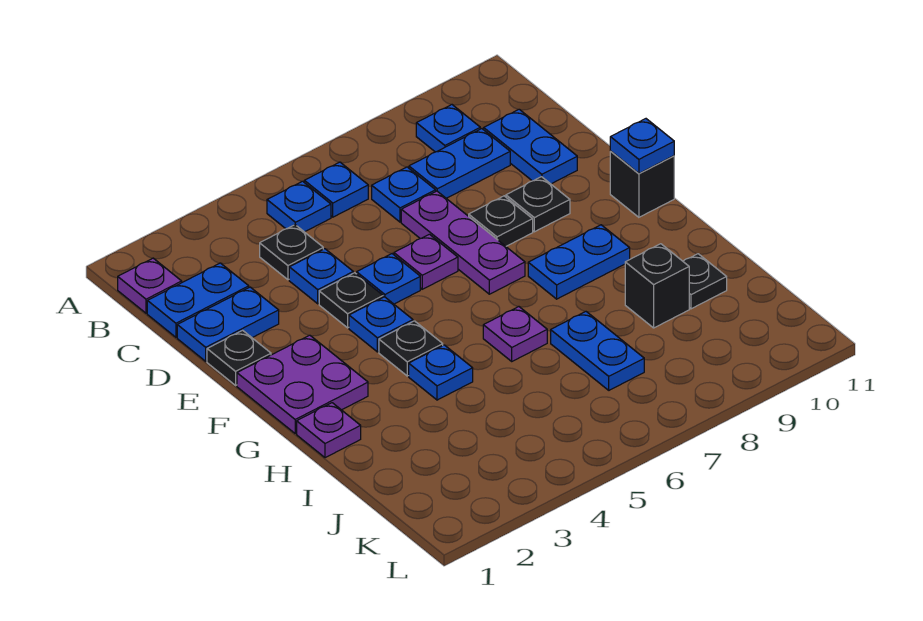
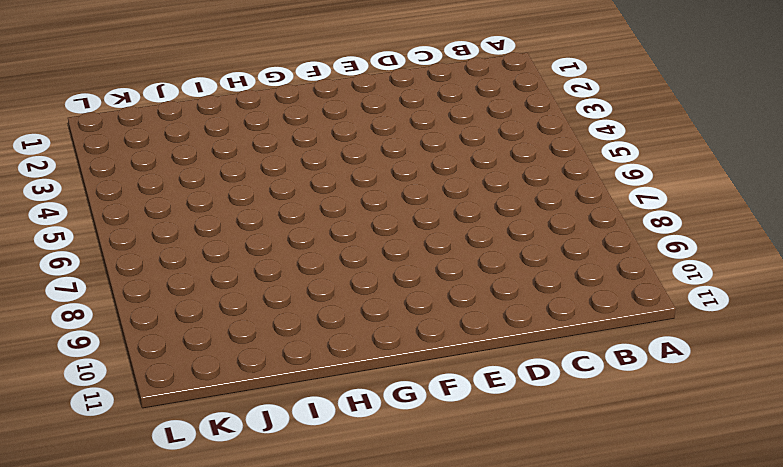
none -> purple 1x1 plate [118,258,182,313]
none -> blue 1x1 plate [267,181,331,232]
none -> blue 1x1 plate [304,162,368,217]
none -> blue 1x1 plate [416,105,480,152]

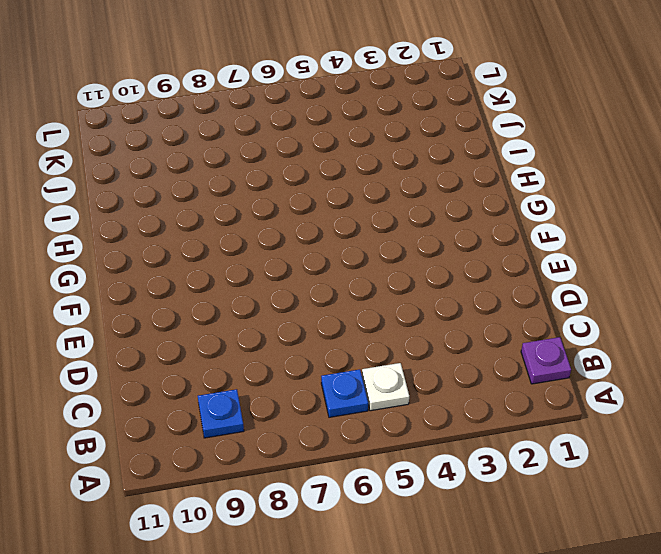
white 1x1 plate [362,363,409,411] -> blue 1x1 plate [267,181,331,232]
none -> blue 1x2 plate [147,263,249,337]
none -> black 1x1 plate [260,225,323,280]
none -> blue 1x1 plate [372,167,436,222]
none -> blue 1x2 plate [409,129,510,198]

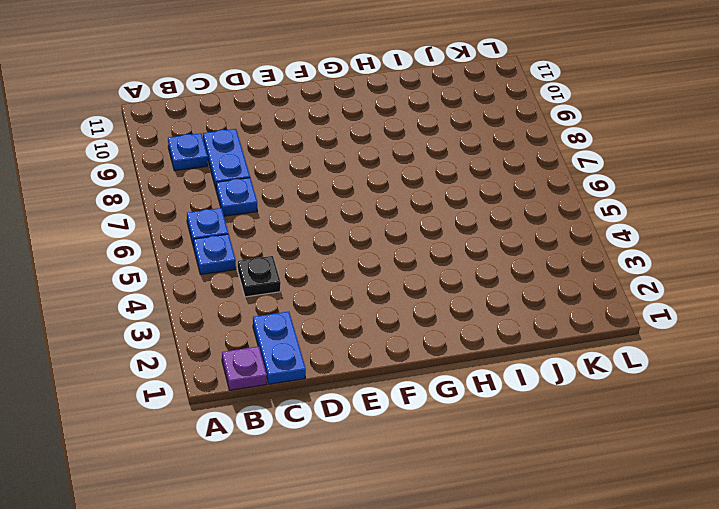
none -> blue 1x2 plate [484,109,577,184]
none -> blue 1x2 plate [177,287,279,361]
none -> blue 1x1 plate [289,249,353,304]
none -> purple 1x3 plate [401,191,525,294]

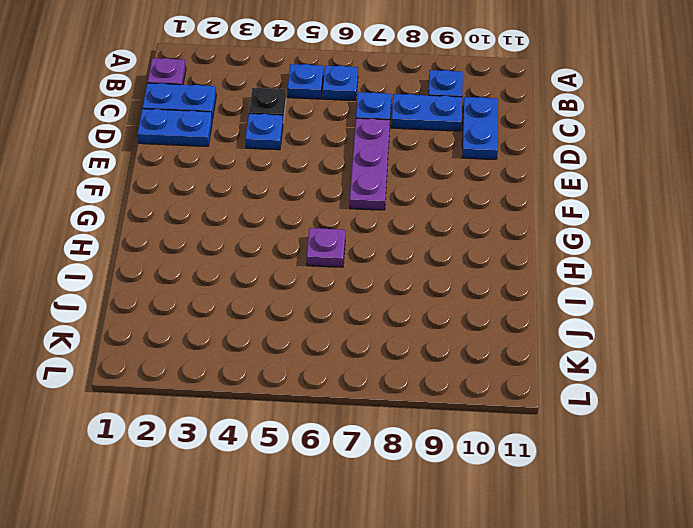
none -> black 1x1 plate [207,330,271,385]
none -> black 1x1 plate [319,273,383,328]
none -> blue 1x1 plate [357,254,420,304]
none -> purple 1x1 plate [394,234,458,289]

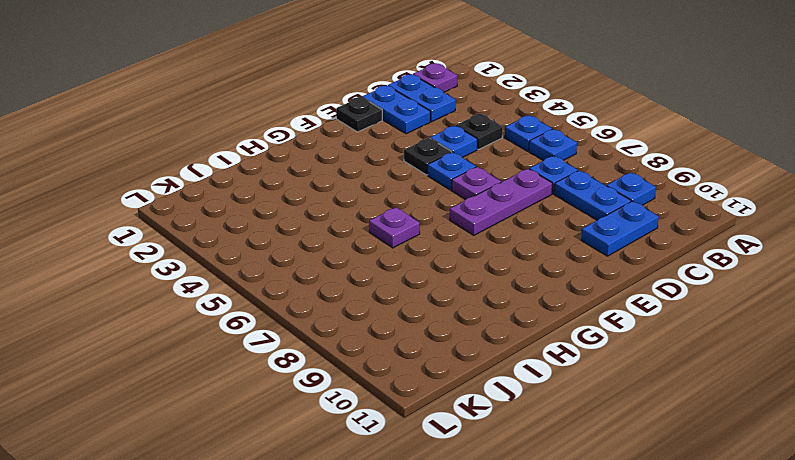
none -> black 1x1 plate [469,196,533,246]
none -> black 1x1 plate [506,177,570,232]
none -> purple 2x2 plate [237,335,368,433]
none -> blue 1x1 plate [349,297,413,352]

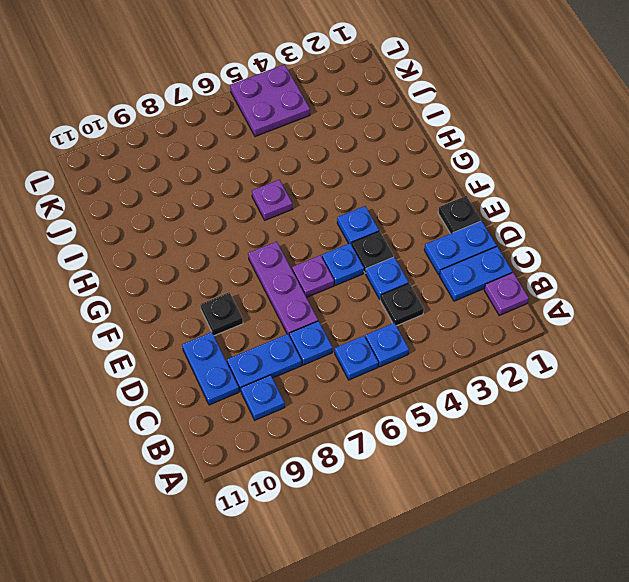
purple 2x2 plate [230,64,310,137] -> purple 2x2 plate moved to [237,335,368,433]
none -> black 1x1 plate [469,196,533,246]
none -> black 1x1 brick [610,152,674,217]
none -> black 1x1 plate [379,321,443,376]
none -> blue 1x2 plate [528,225,630,299]

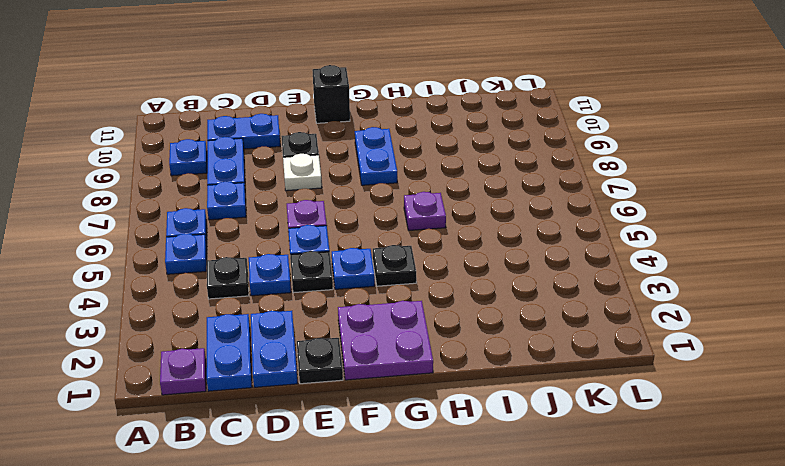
white 1x1 plate [283,154,322,191] -> black 1x1 plate [469,196,533,246]
none -> purple 1x3 plate [401,191,525,294]
none -> purple 1x1 plate [297,403,361,458]
none -> blue 1x1 plate [409,345,473,400]
none -> blue 1x2 plate [551,311,644,390]

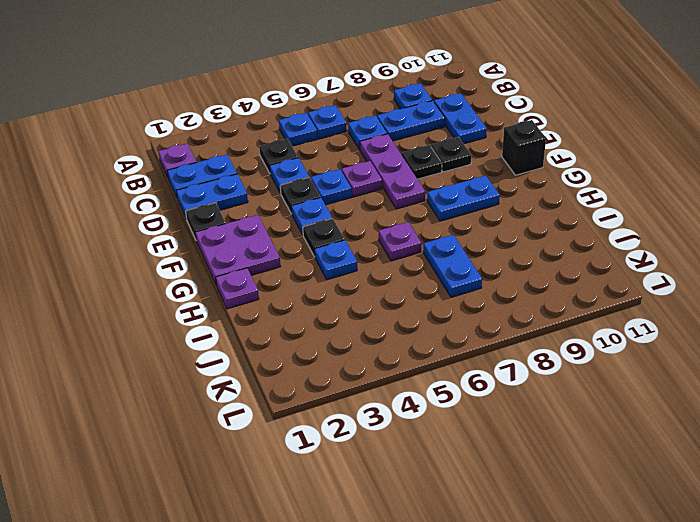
none -> black 1x1 brick [625,244,689,328]
none -> black 1x1 plate [683,254,727,309]
none -> blue 1x1 plate [610,119,674,173]

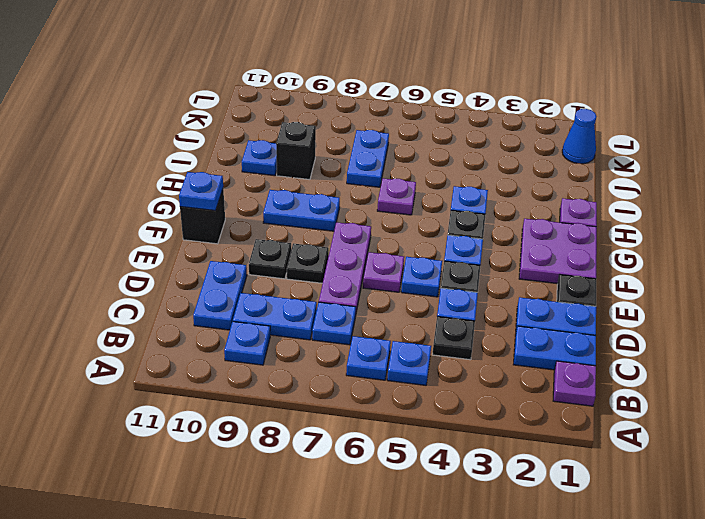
blue 1x1 plate [242,140,277,176] -> black 1x1 plate [683,254,727,309]
blue 1x1 cone [562,109,596,164] -> none

